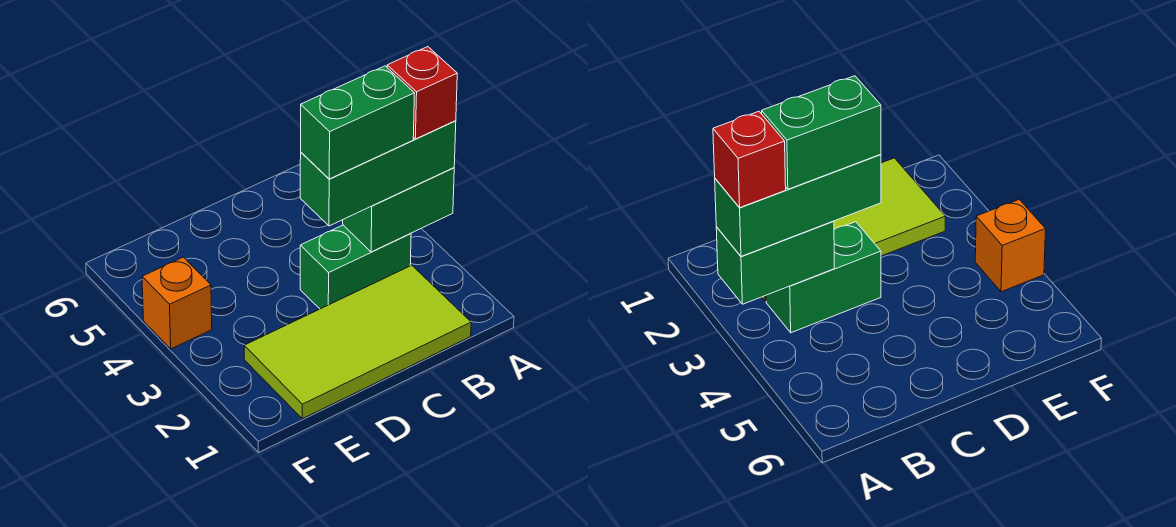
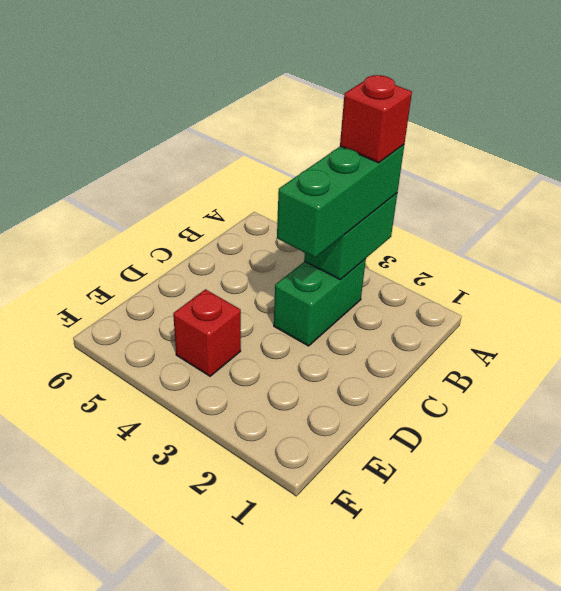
red 1x1 brick [173,289,241,376] -> none
none -> lime 2x4 tile [244,265,471,419]
none -> orange 1x1 brick [142,257,212,349]

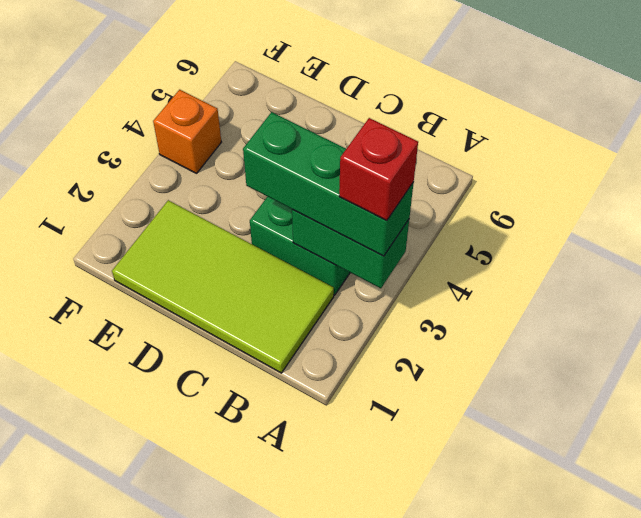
none -> green 1x2 brick [301,66,415,179]

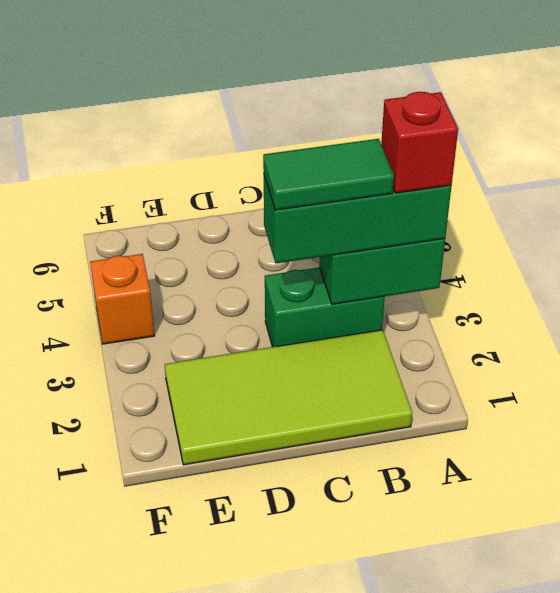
green 1x2 tile [263,139,394,210] -> green 1x2 brick [301,66,415,179]

